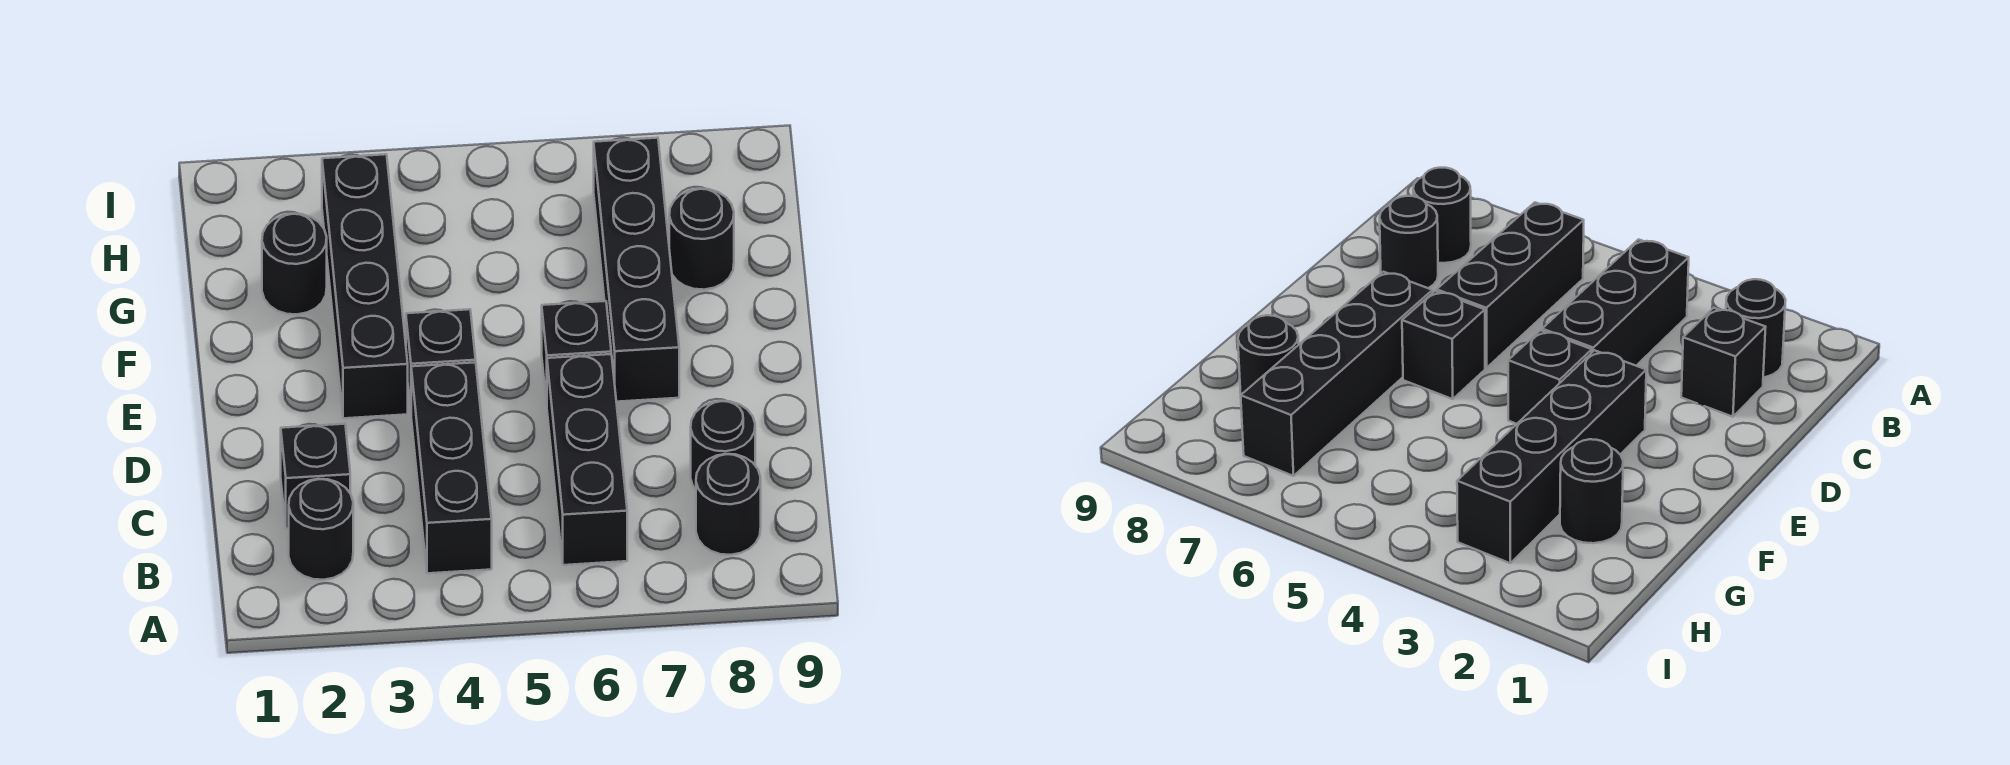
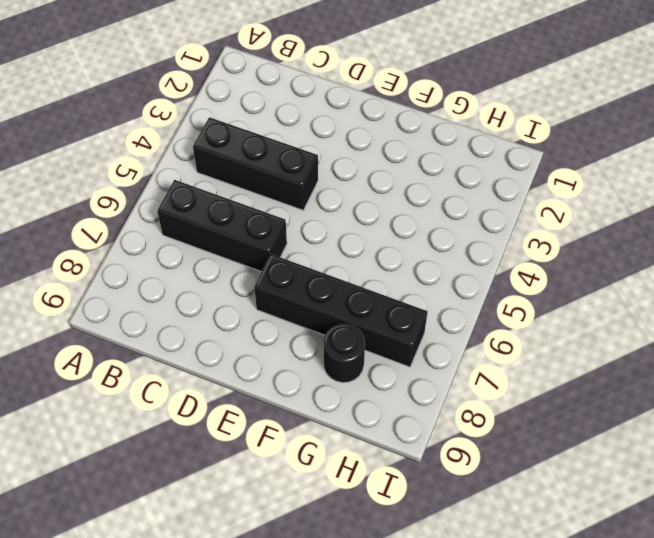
none -> black 1x1 round brick [289,479,353,580]
none -> black 1x1 round brick [696,454,761,555]
none -> black 1x1 brick [281,424,350,529]

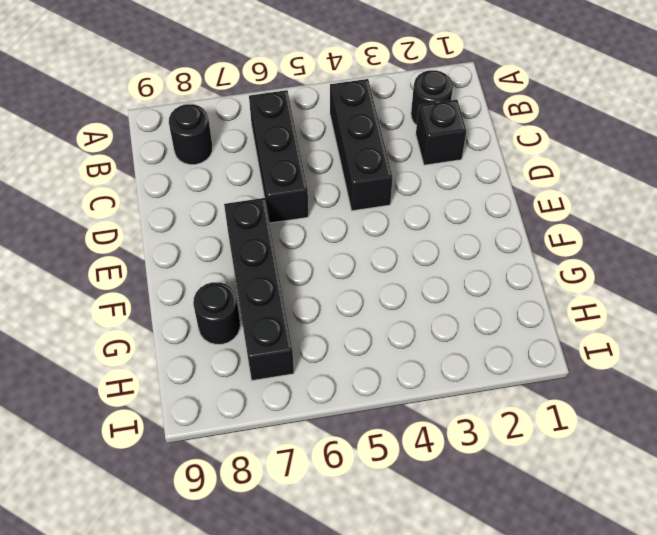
none -> black 1x1 round brick [691,401,755,489]
none -> black 1x4 brick [322,154,408,418]
none -> black 1x1 brick [406,309,476,410]

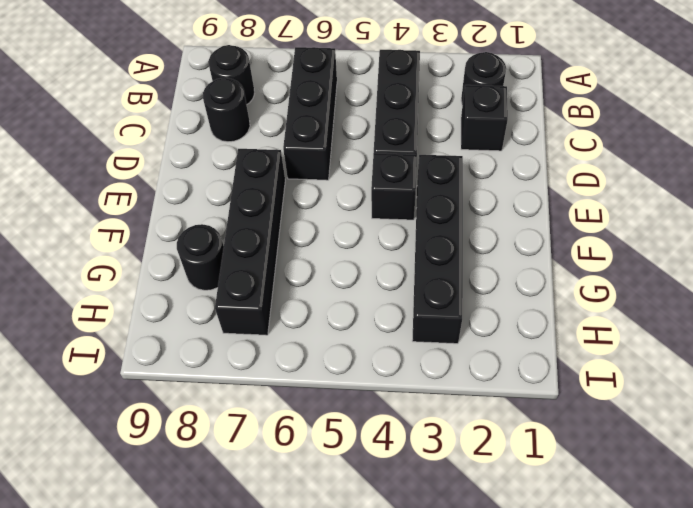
none -> black 1x1 brick [542,301,611,403]
none -> black 1x1 round brick [262,214,327,314]

